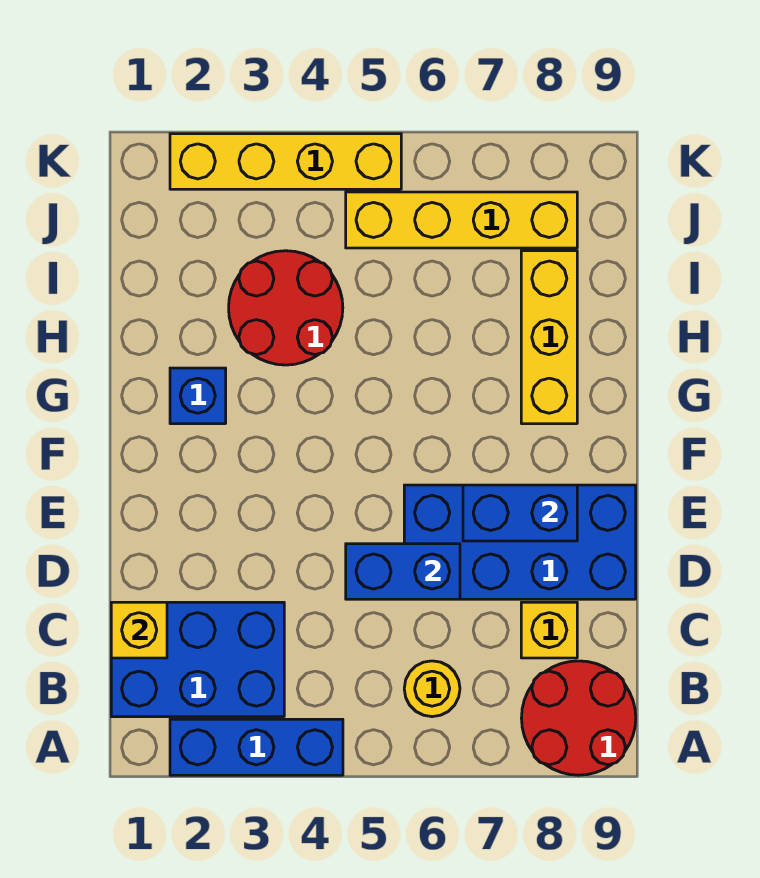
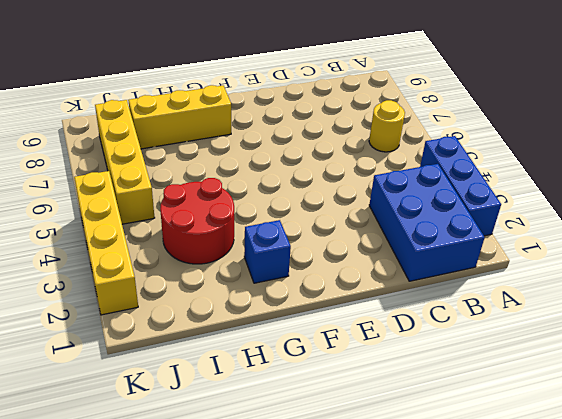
none -> red 2x2 round brick [521,661,636,775]
none -> yellow 1x1 brick [521,602,577,658]
none -> blue 2x4 brick [404,485,636,599]

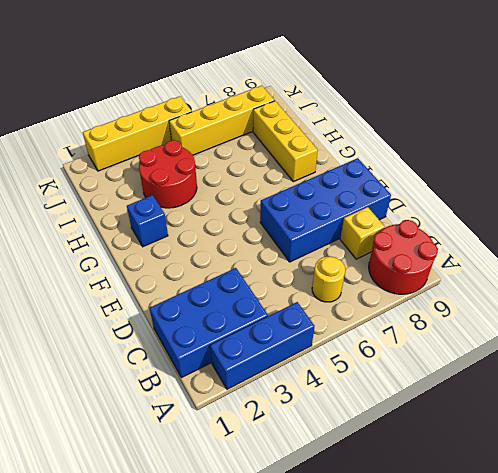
none -> yellow 1x1 brick [111,602,167,658]
none -> blue 1x2 brick [346,544,460,599]
none -> blue 1x2 brick [463,485,577,541]

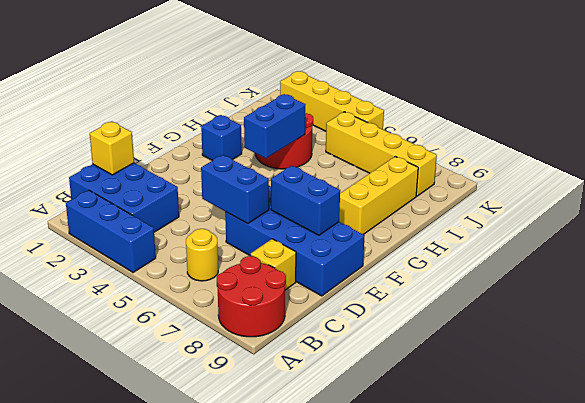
blue 1x2 brick [244,94,305,158] -> none

